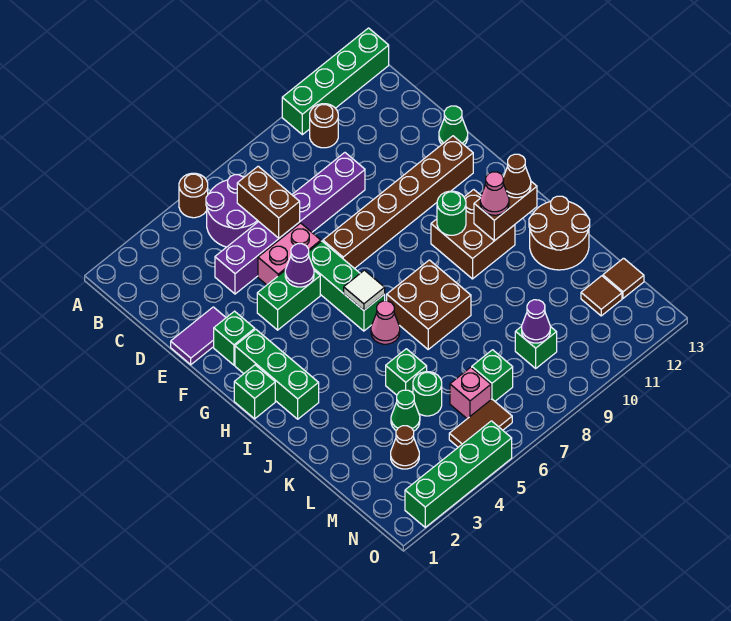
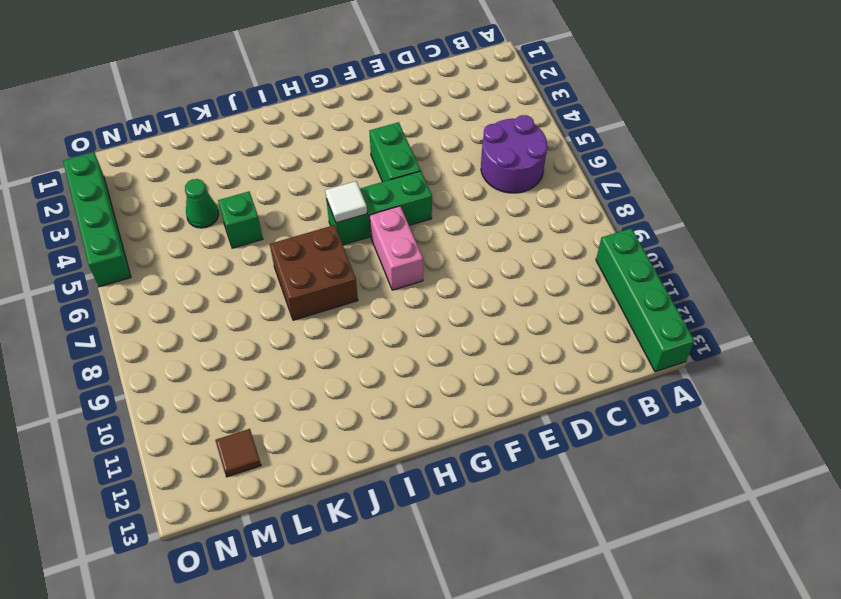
pink 1x2 brick [369,206,423,290] -> pink 1x2 brick moved to [258,223,321,285]
none -> brown 1x1 round brick [179,173,208,218]
none -> brown 1x1 round brick [310,104,338,148]
none -> purple 1x6 brick [215,153,365,294]
none -> purple 1x2 tile [171,307,226,365]

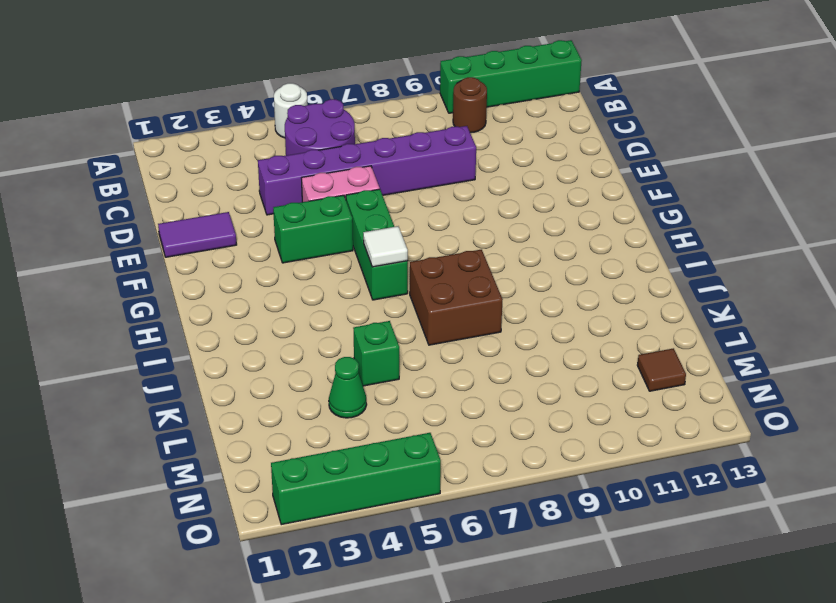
white 1x1 round brick [274,83,308,138] -> brown 1x1 round brick [179,173,208,218]
none -> green 1x1 cone [439,106,468,145]
none -> green 1x1 brick [214,311,255,365]
none -> brown 1x6 brick [323,136,473,269]
none -> green 1x3 brick [235,329,319,419]

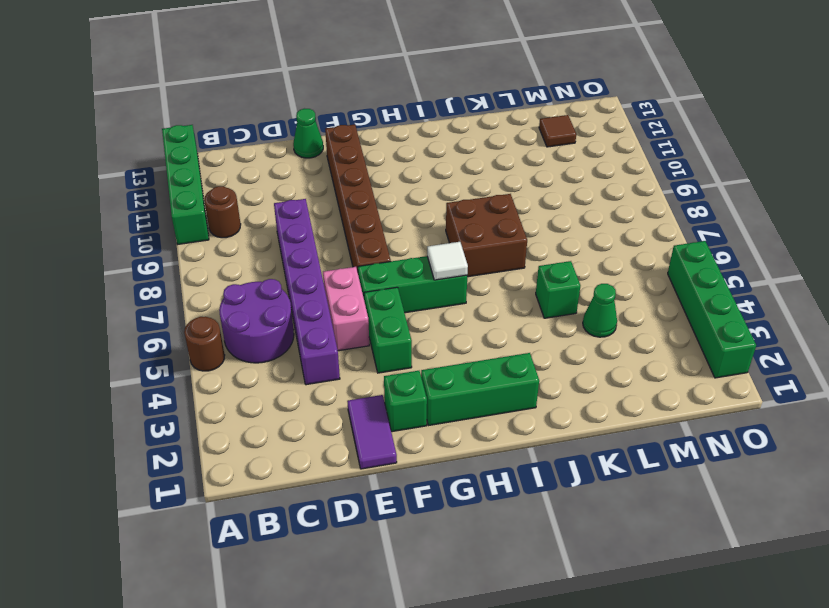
none -> green 1x1 brick [234,365,275,419]
none -> brown 2x2 brick [431,189,515,279]
none -> pink 1x1 cone [371,301,400,344]
none -> brown 2x2 round brick [529,196,590,270]

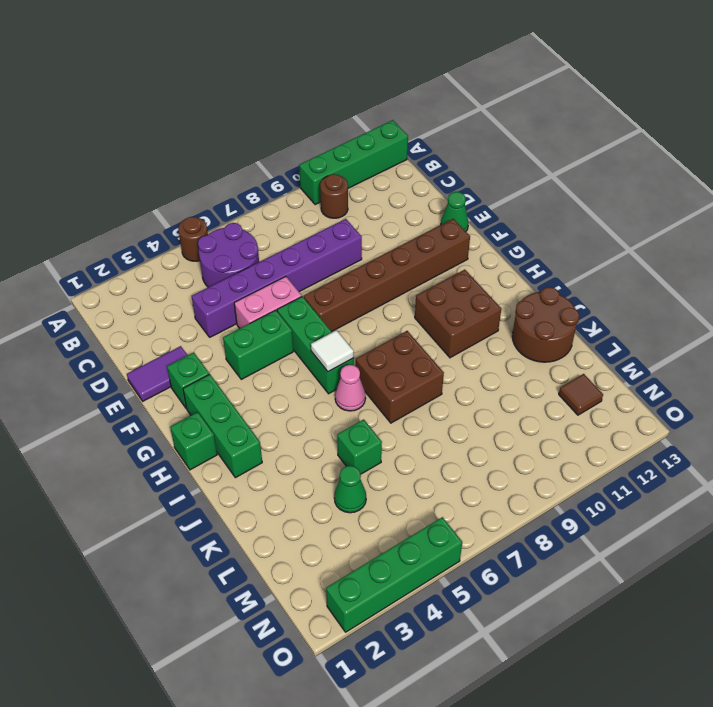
none -> green 1x1 round brick [413,372,442,416]
none -> brown 1x1 cone [391,426,419,469]
none -> pink 1x1 brick [450,367,491,419]
none -> green 1x1 brick [472,350,513,401]

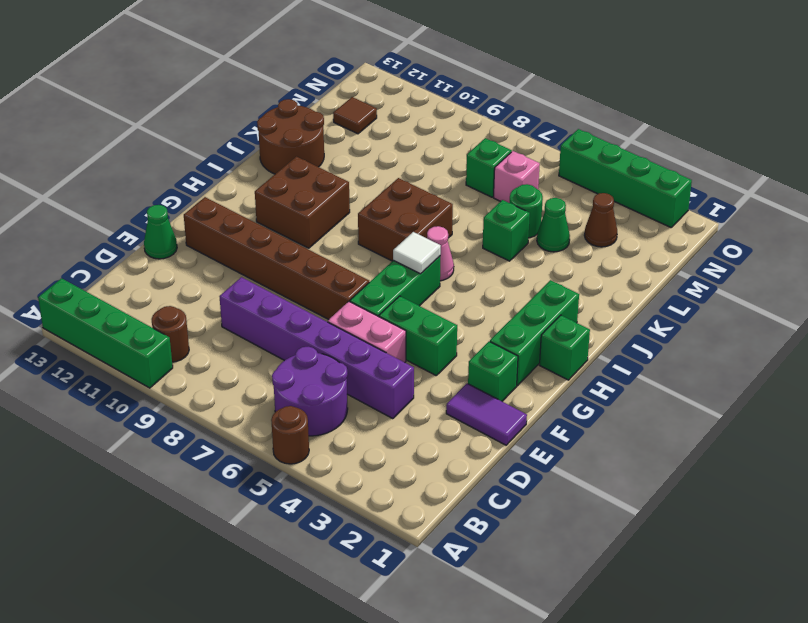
none -> green 1x1 brick [515,326,557,368]
none -> brown 1x1 tile [603,258,644,298]
none -> brown 1x2 tile [449,399,512,447]
none -> brown 1x2 brick [237,166,300,238]

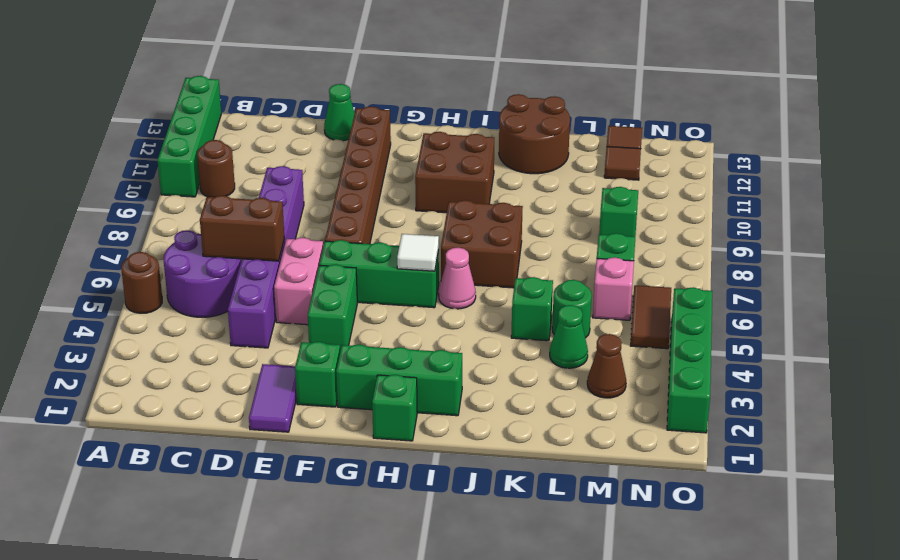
none -> purple 1x1 cone [285,244,314,287]
none -> green 1x1 round brick [437,191,466,235]
none -> brown 1x2 brick [474,182,537,241]
none -> purple 1x1 cone [522,300,550,343]

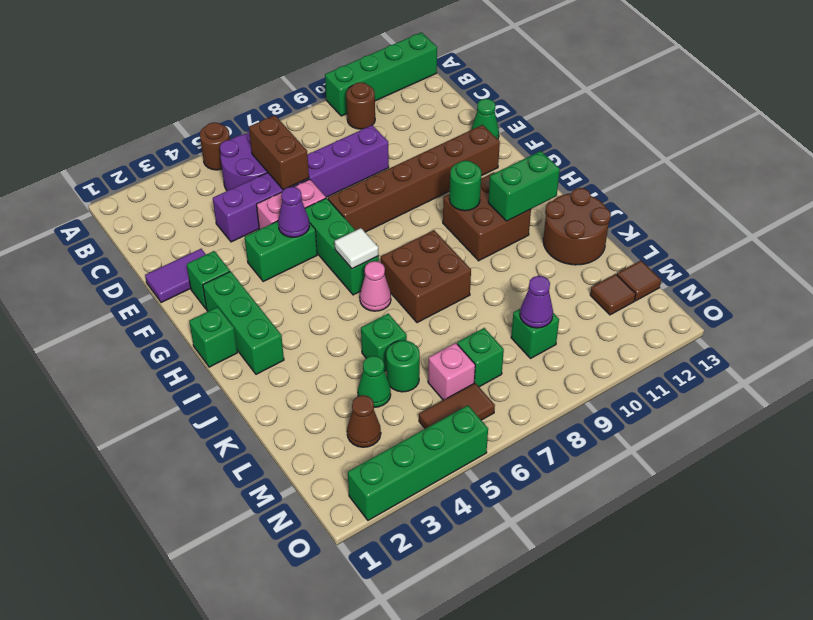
green 1x2 brick [488,151,560,221] -> brown 1x2 brick [474,182,537,241]
none -> pink 1x1 cone [480,172,509,215]
none -> brown 1x1 cone [503,154,531,198]

